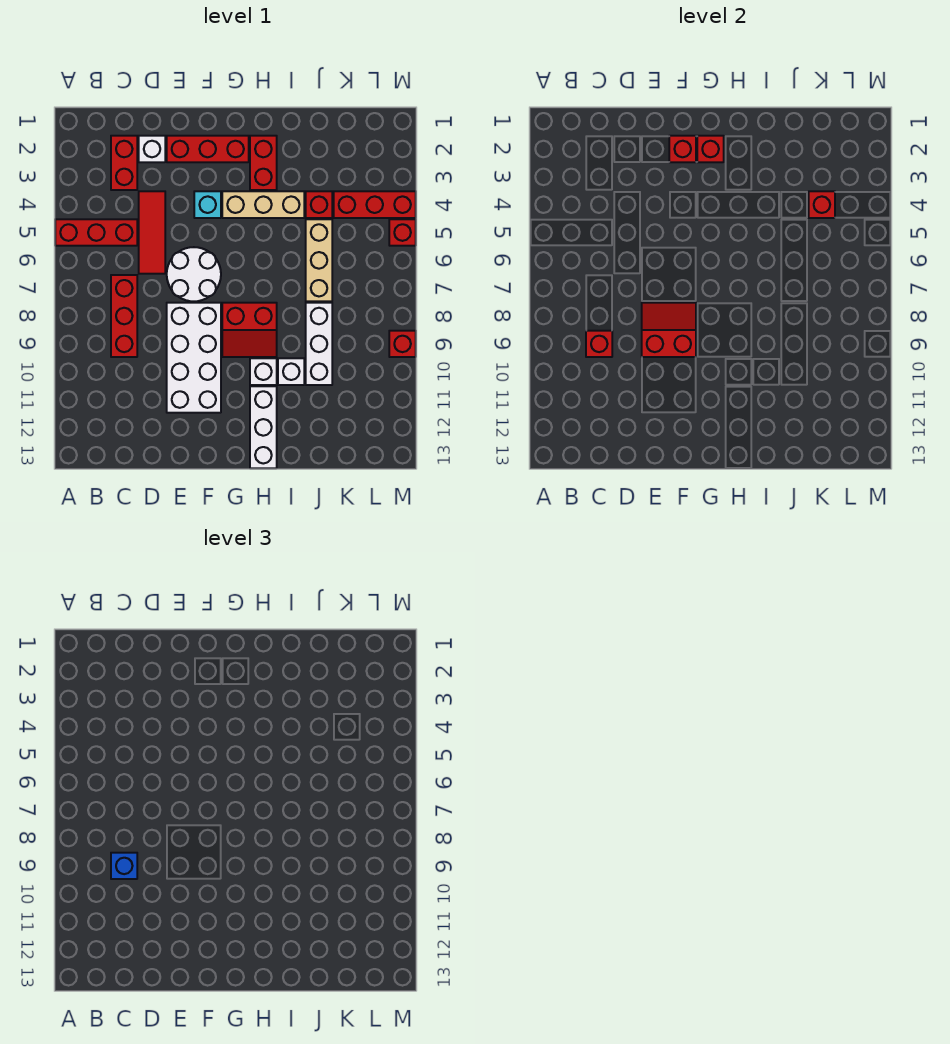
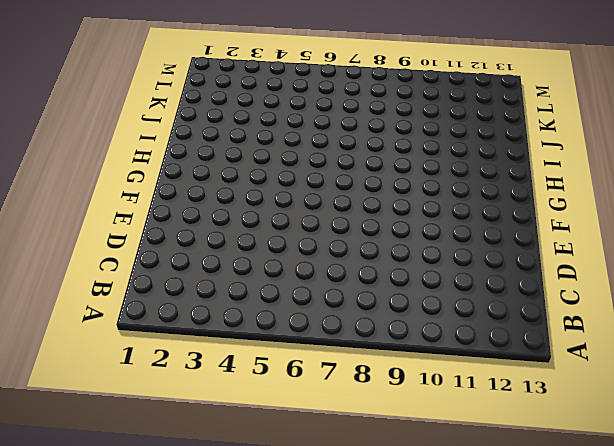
none -> red 1x3 brick [55,219,137,246]
none -> red 1x2 brick [111,136,137,190]
none -> red 1x3 brick [111,275,137,357]

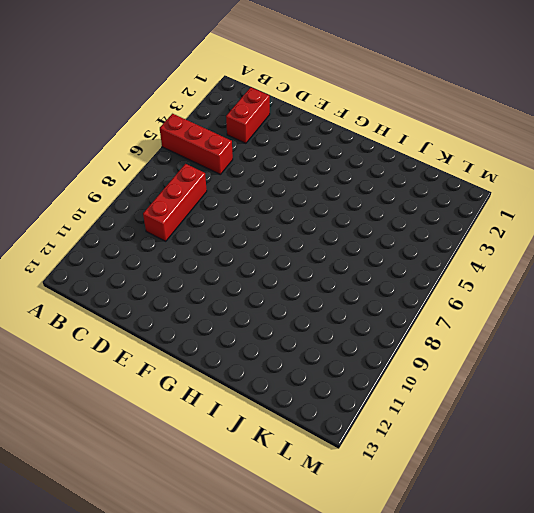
none -> white 1x1 brick [139,136,165,162]
none -> red 1x3 tile [139,191,165,274]
none -> red 1x3 brick [167,136,249,162]

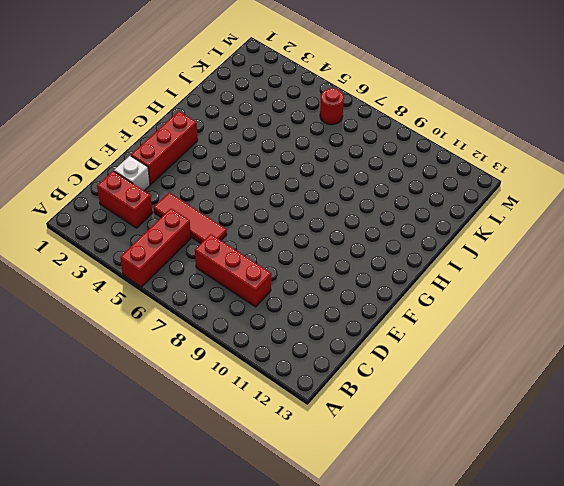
red 1x1 round brick [320,88,344,125] -> none
none -> white 2x2 round brick [167,247,221,301]
none -> white 2x4 brick [167,303,221,413]
none -> cyan 1x1 brick [194,191,221,218]

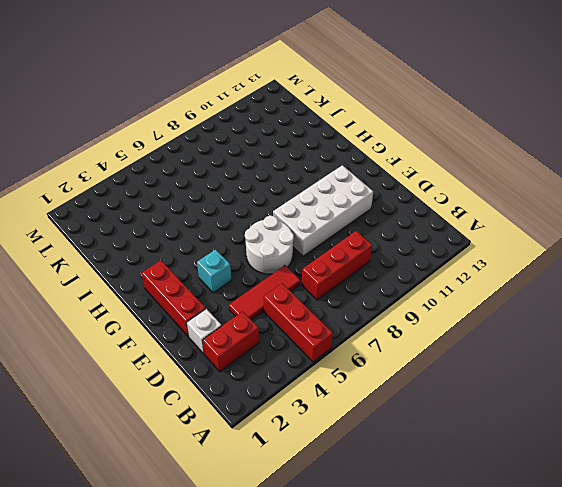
none -> tan 1x3 brick [222,191,304,218]
none -> red 2x2 slope [222,303,277,357]
none -> red 1x2 brick [250,136,277,190]

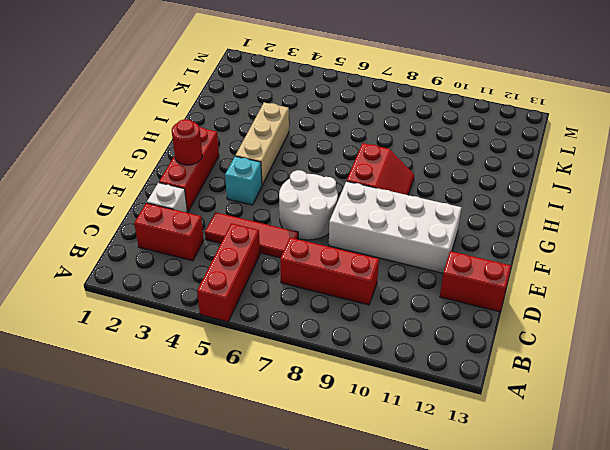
red 1x2 brick [440,251,511,312] -> red 1x2 brick moved to [250,136,277,190]
red 1x1 round brick [172,119,202,165] -> red 1x1 brick [669,136,696,162]
none -> white 1x1 brick [250,358,277,385]
none -> white 1x3 brick [250,386,277,468]
none -> white 1x1 brick [278,358,304,385]

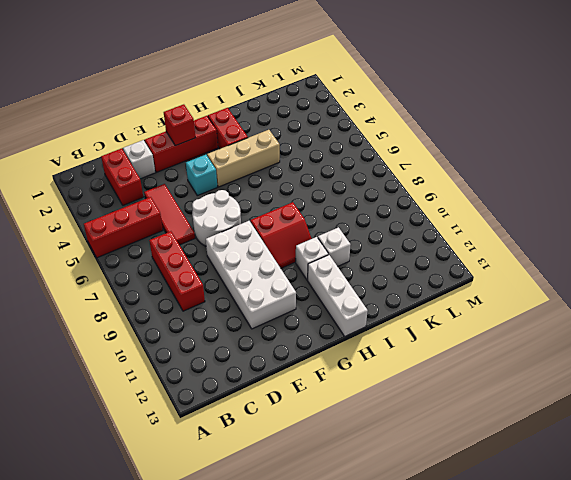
none -> red 1x1 brick [306,191,332,218]
none -> tan 1x3 brick [306,219,332,301]
none -> white 1x3 brick [306,303,332,385]

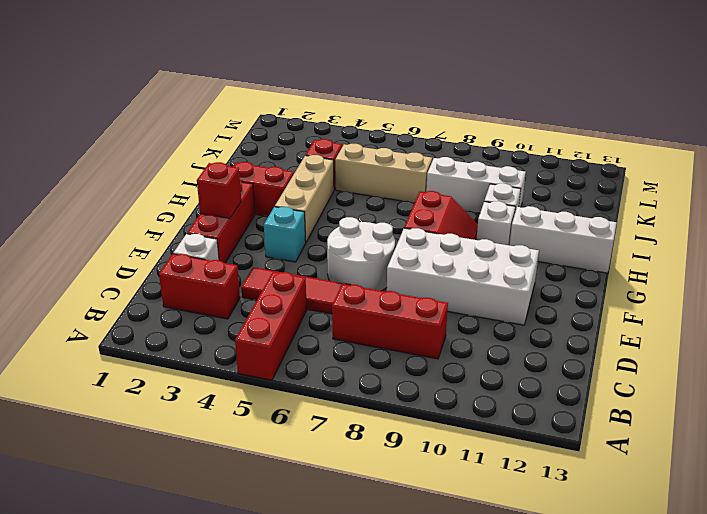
none -> red 1x3 brick [334,191,416,218]
none -> red 1x1 brick [389,219,416,246]
none -> red 1x1 brick [389,331,416,357]

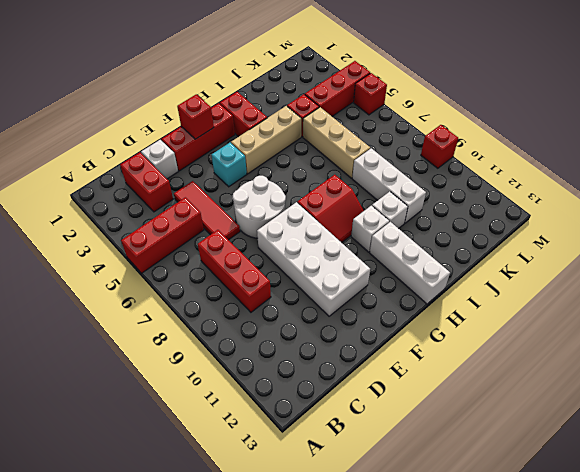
none -> red 1x1 brick [586,331,612,357]
none -> red 2x2 slope [642,303,696,357]
none -> red 1x1 brick [697,136,724,162]

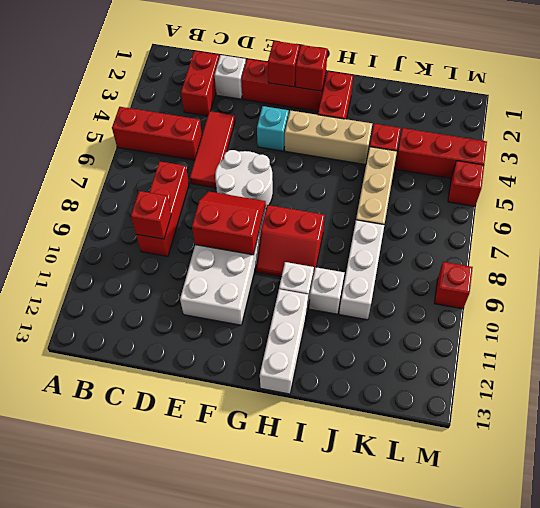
none -> red 1x1 brick [809,191,835,218]
none -> blue 1x1 brick [111,853,137,879]

